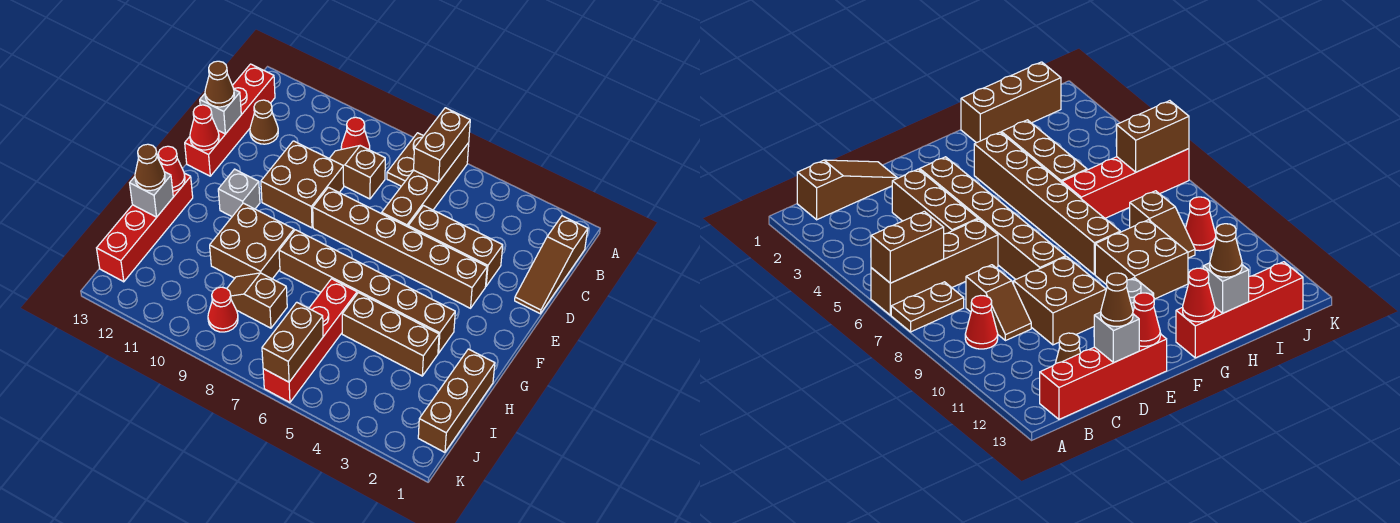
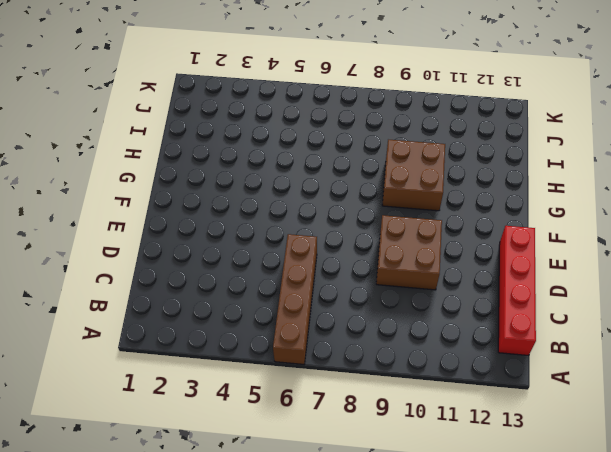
none -> brown 1x2 plate [387,133,423,186]
none -> brown 1x3 slope [515,216,588,314]
none -> red 1x1 cone [341,117,370,150]

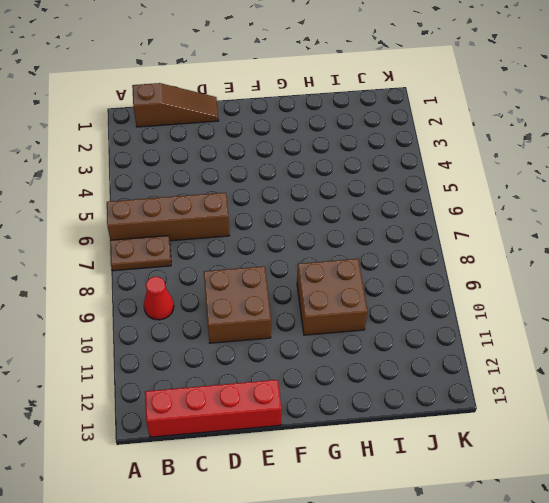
none -> brown 1x2 slope [329,146,385,199]
none -> brown 1x1 cone [250,100,278,144]
none -> brown 1x3 brick [408,206,503,286]

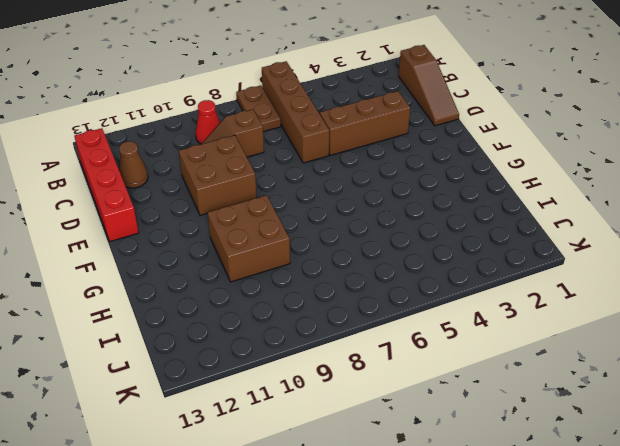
none -> brown 1x6 brick [313,187,487,308]
none -> grey 1x1 brick [218,169,260,216]
none -> brown 1x6 brick [279,230,455,353]

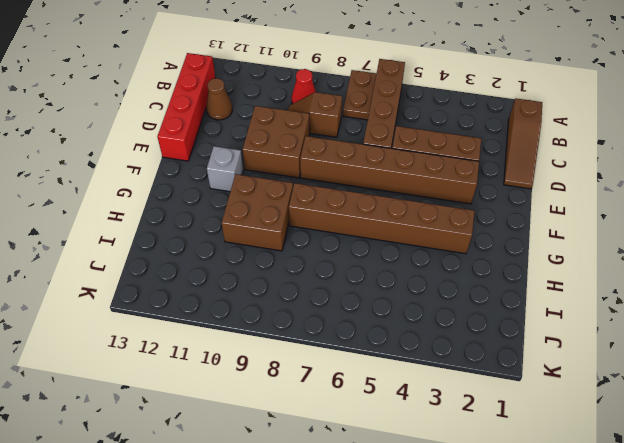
none -> red 1x4 brick [97,173,193,282]
none -> brown 1x3 brick [418,349,495,452]
none -> brown 1x3 brick [342,293,439,376]

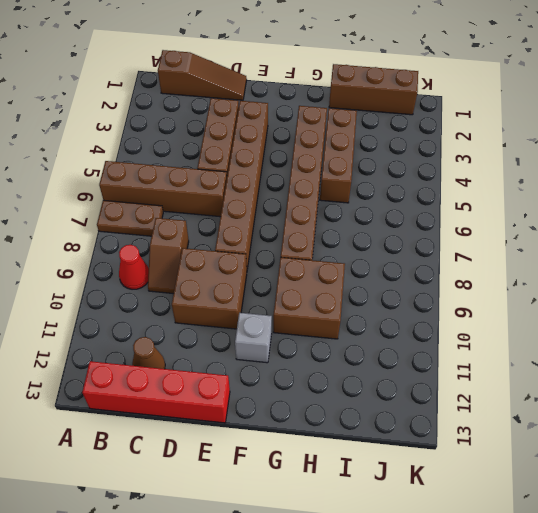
none -> red 1x4 brick [97,173,193,282]
none -> red 1x4 brick [263,279,357,402]
none -> brown 1x2 slope [227,273,287,328]

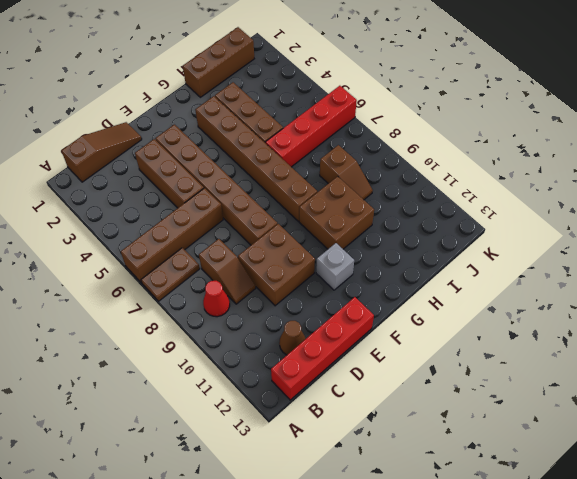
none -> red 1x4 brick [97,173,193,282]
none -> red 1x1 cone [208,287,238,332]
none -> brown 1x2 brick [414,108,470,182]

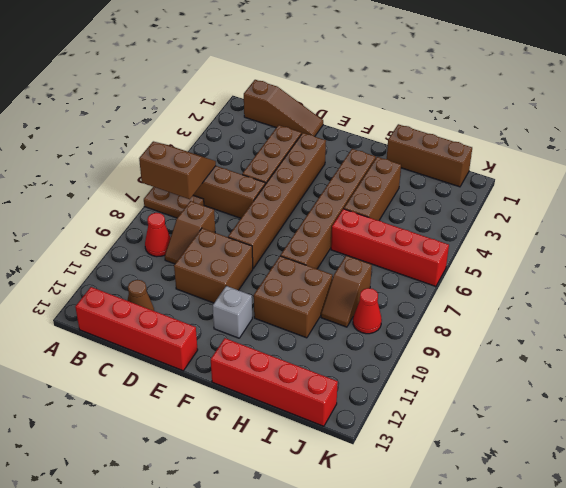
brown 2x2 slope [139,141,216,199] -> brown 1x2 brick [414,108,470,182]
none -> grey 1x1 brick [200,90,241,134]
none -> red 1x1 cone [190,105,219,150]
none -> red 1x1 cone [158,146,185,191]

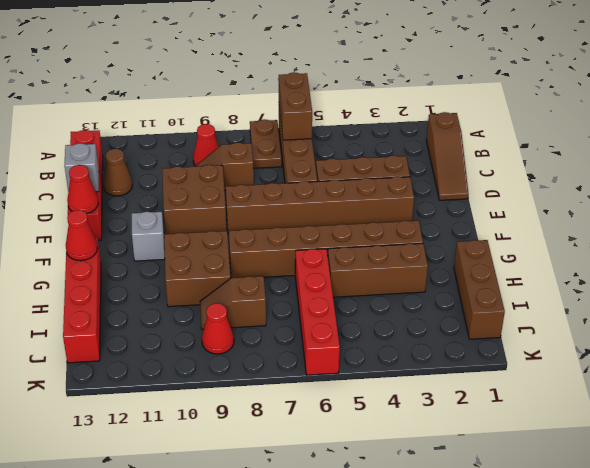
none -> grey 1x1 brick [130,172,173,217]
none -> brown 1x2 brick [262,302,323,382]
none -> brown 1x1 cone [205,61,234,107]

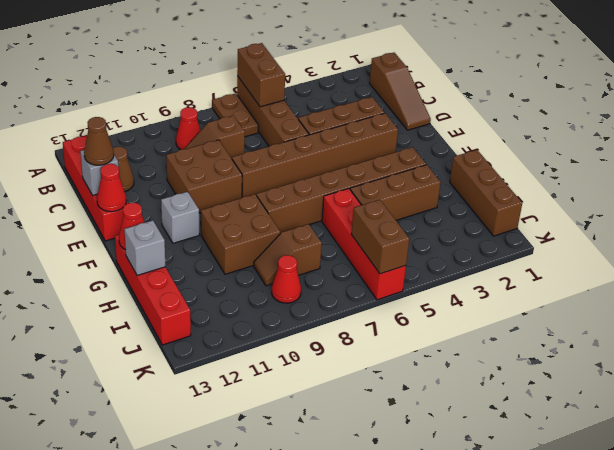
none -> brown 1x1 cone [135,144,165,191]

